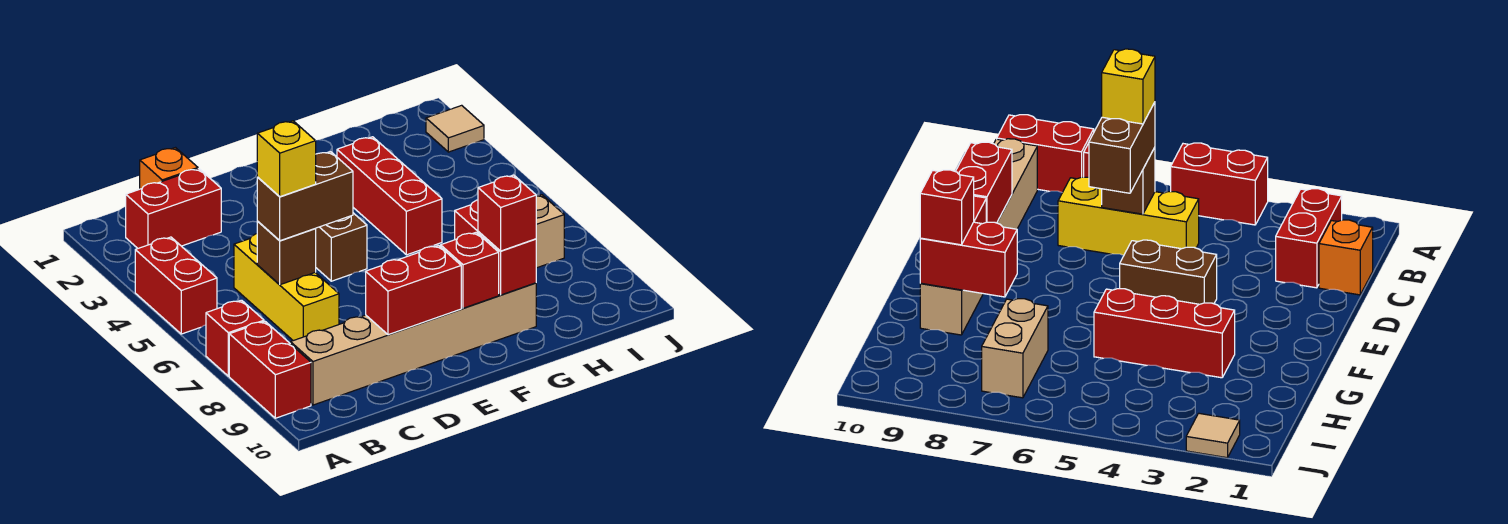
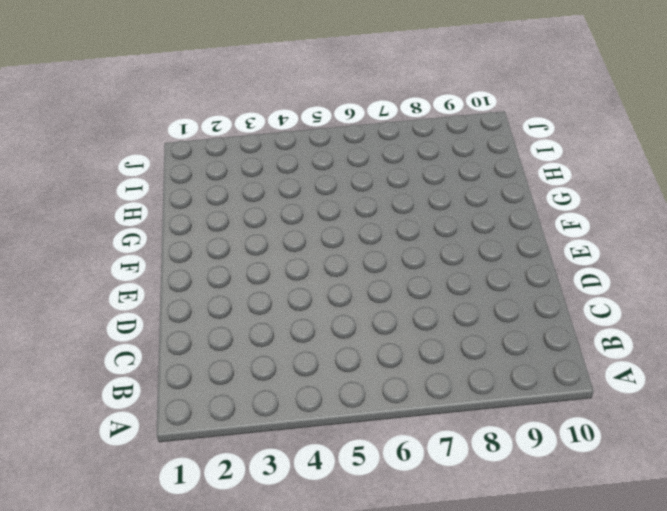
none -> red 1x2 brick [135,237,217,334]
none -> red 1x1 brick [206,300,264,376]
none -> red 1x2 brick [229,321,311,418]

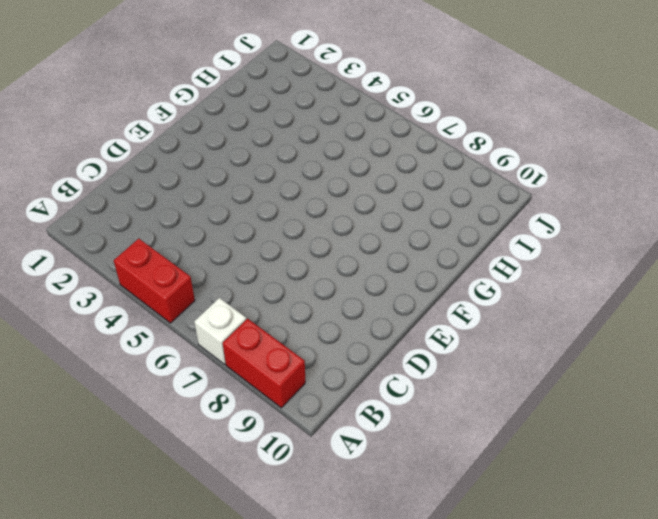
white 1x1 brick [194,298,246,364] -> red 1x1 brick [206,300,264,376]
none -> red 1x2 brick [126,169,221,248]
none -> tan 1x6 brick [290,283,536,405]
none -> orange 1x1 brick [140,148,198,189]

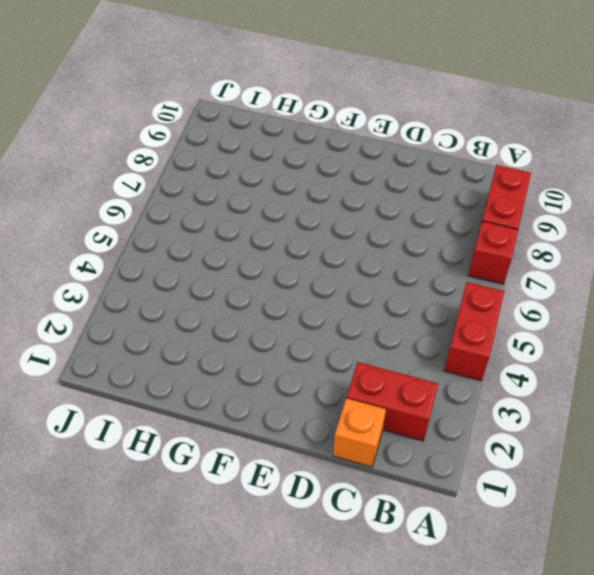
none -> tan 1x6 brick [290,283,536,405]
none -> yellow 1x3 brick [234,234,339,341]
none -> brown 1x2 brick [315,213,367,281]

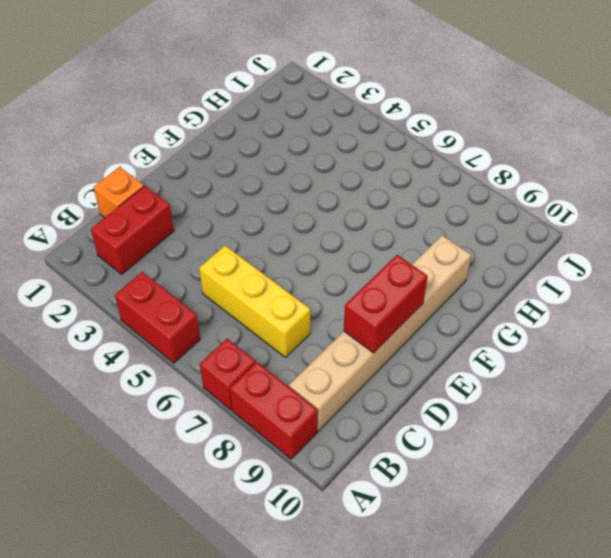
none -> brown 1x2 brick [315,213,367,281]
none -> red 1x3 brick [337,137,442,255]
none -> tan 1x2 brick [536,195,564,268]

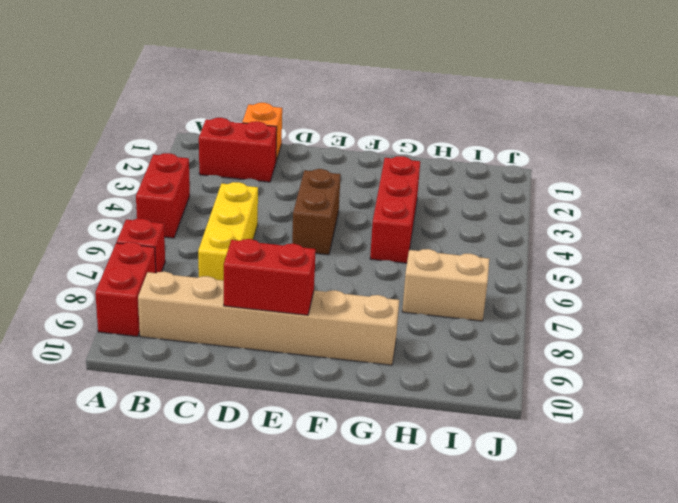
none -> tan 1x1 tile [426,105,484,152]
none -> brown 1x1 brick [257,222,316,285]
none -> red 1x1 brick [441,232,499,308]

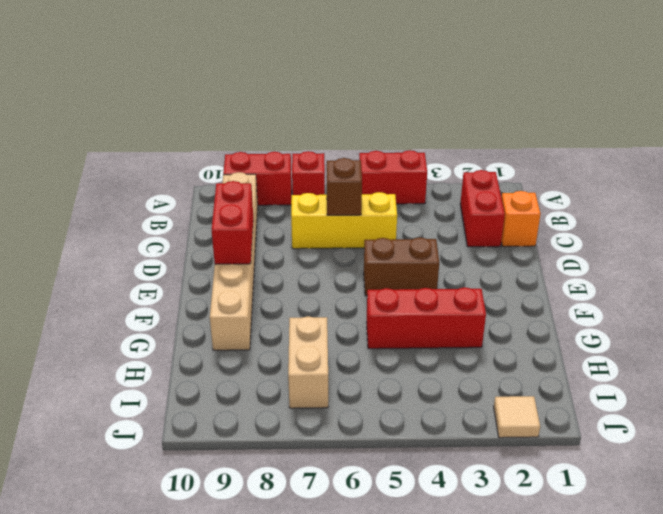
none -> red 1x1 brick [441,232,499,308]
none -> red 1x2 brick [455,200,536,295]
none -> brown 1x2 brick [257,152,353,241]

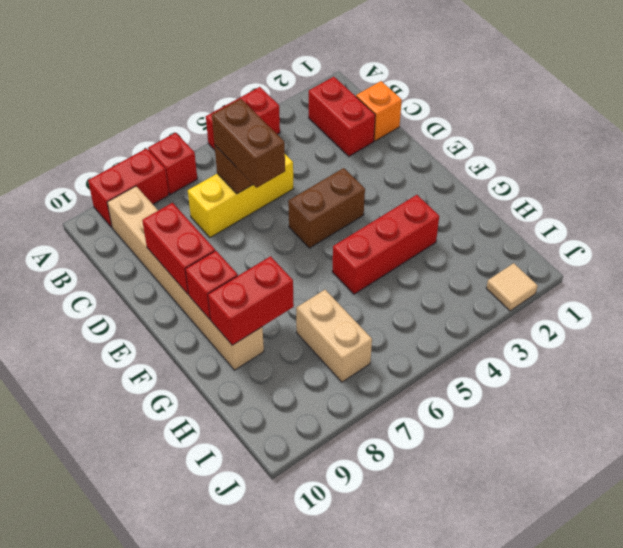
none -> red 1x1 brick [478,175,536,251]
none -> yellow 1x1 brick [257,121,316,197]

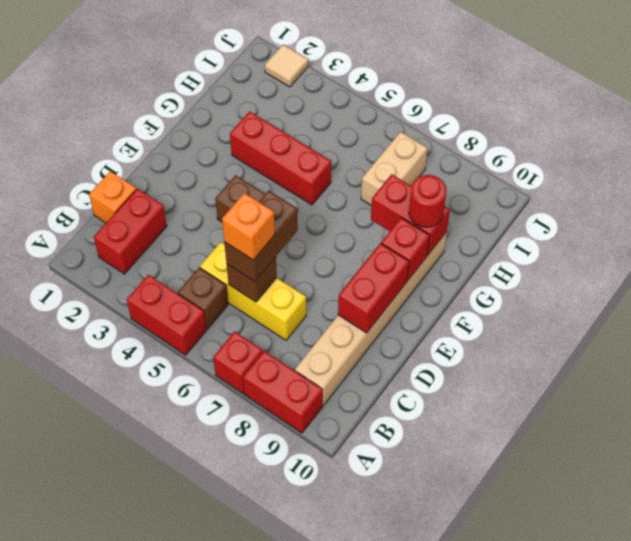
brown 1x1 brick [178,268,228,329] -> none
orange 1x1 brick [222,193,275,260] -> yellow 1x1 brick [257,121,316,197]
red 1x1 round brick [409,175,446,227] -> red 1x1 brick [478,175,536,251]

